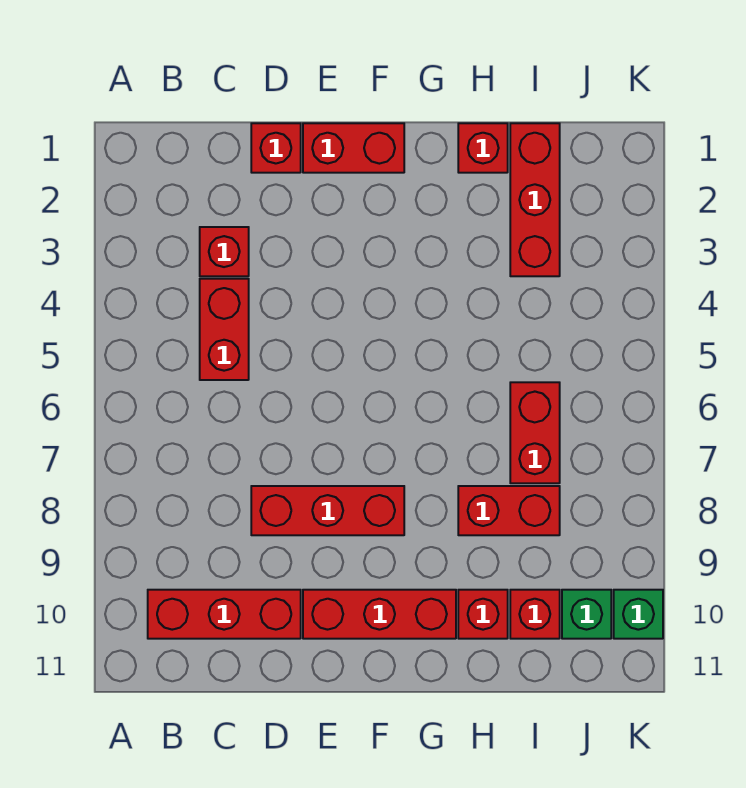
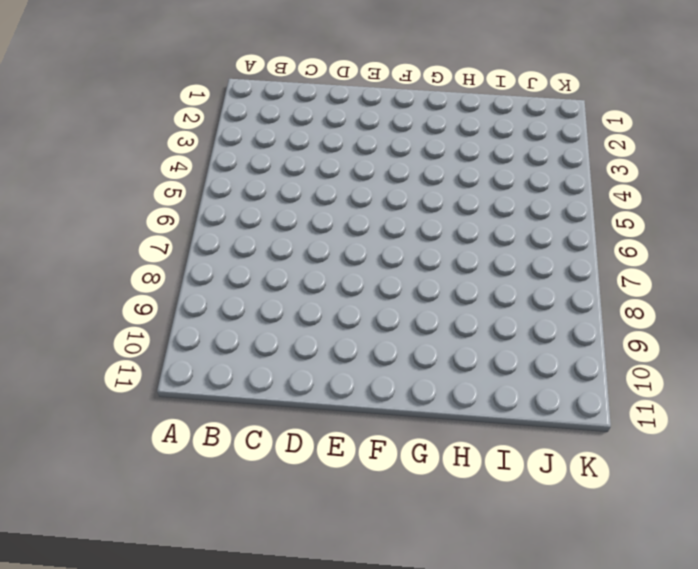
none -> red 1x3 brick [148,590,301,639]
none -> red 1x1 brick [200,227,249,276]
none -> red 1x2 brick [200,279,249,380]

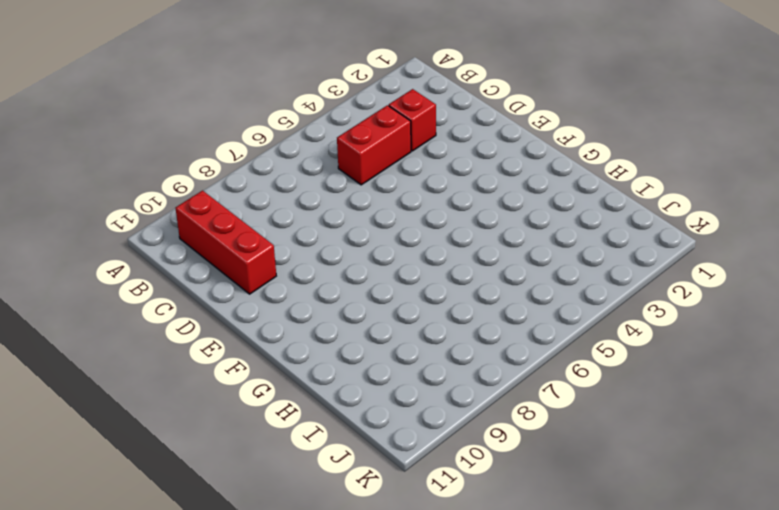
none -> red 1x1 brick [251,123,301,173]
none -> red 1x3 brick [251,486,404,535]
none -> red 1x2 brick [303,123,404,173]

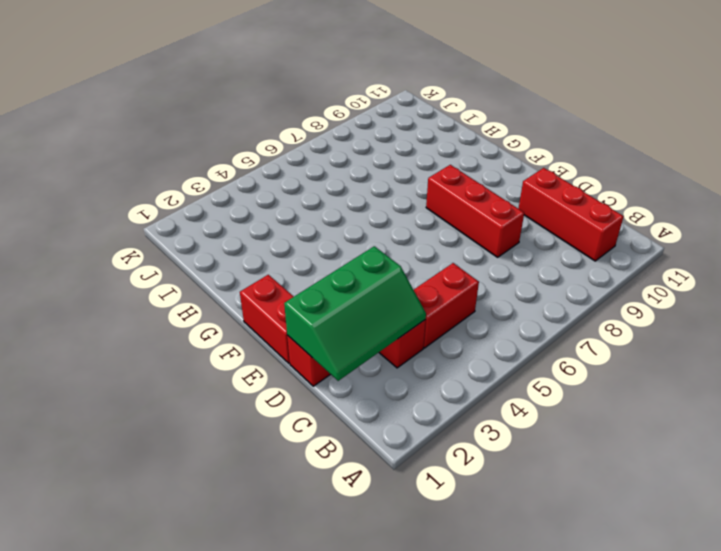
green 2x3 slope [284,246,426,381] -> none
none -> red 1x3 brick [303,590,456,639]
none -> red 1x1 brick [458,123,508,173]
none -> red 1x2 brick [458,486,560,535]

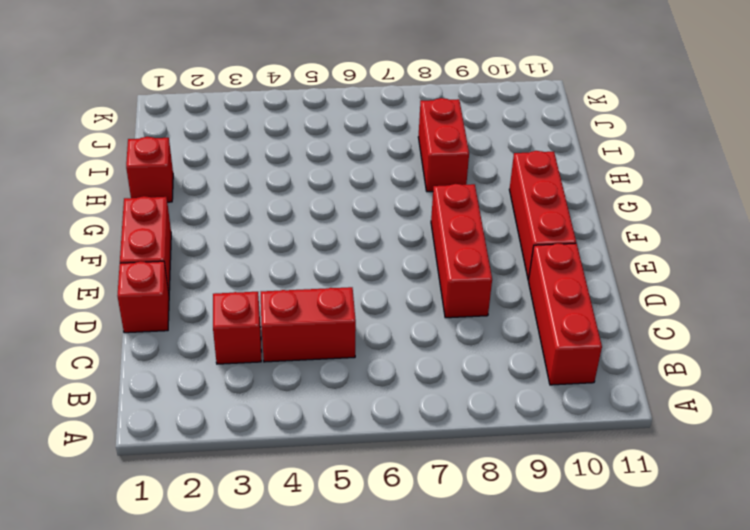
none -> red 1x1 brick [458,590,508,639]
none -> red 1x3 brick [510,123,560,276]
none -> red 1x2 brick [510,382,560,483]

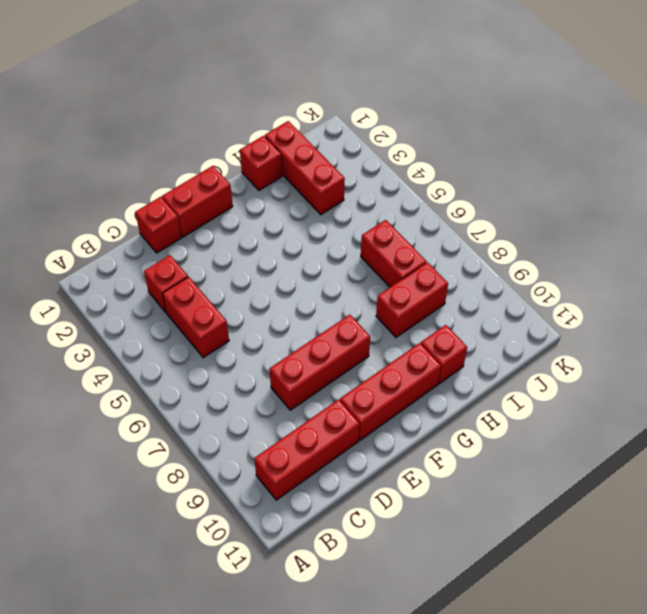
none -> red 1x1 brick [510,590,560,639]
none -> green 1x1 brick [562,590,611,639]
none -> green 1x1 brick [614,590,663,639]

